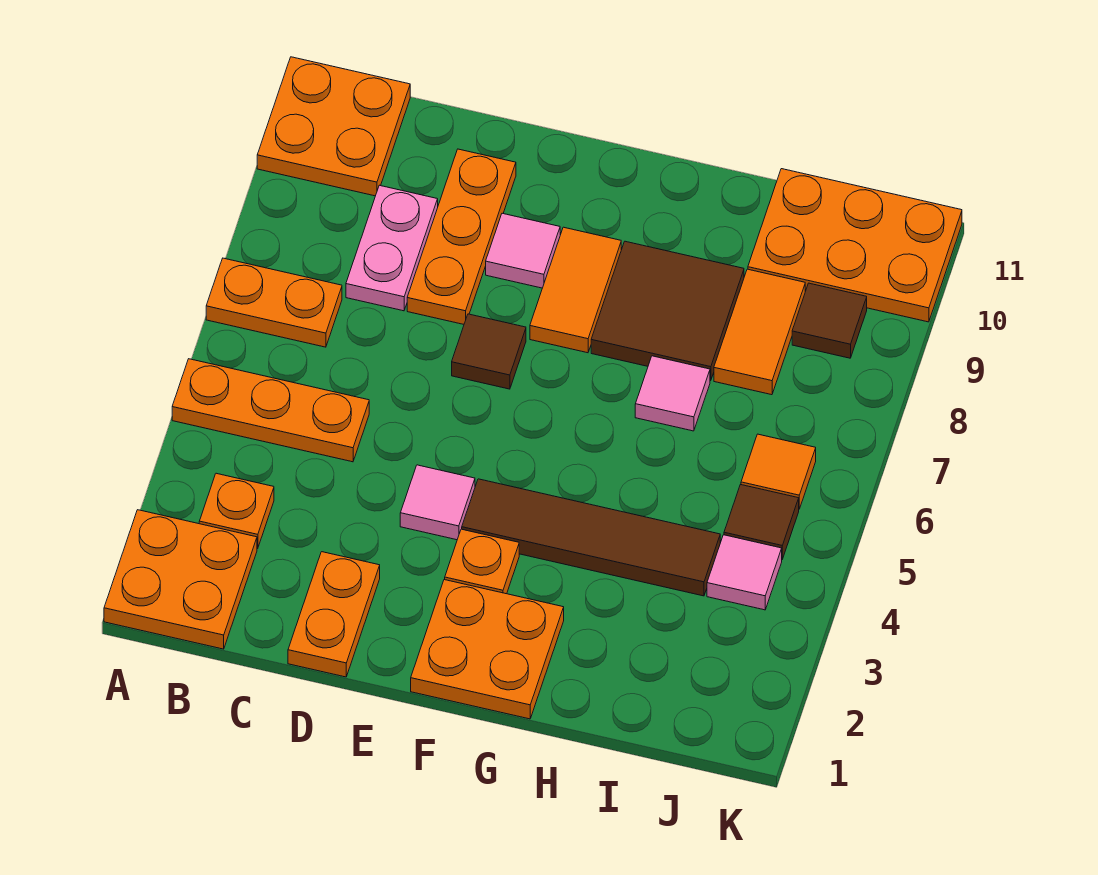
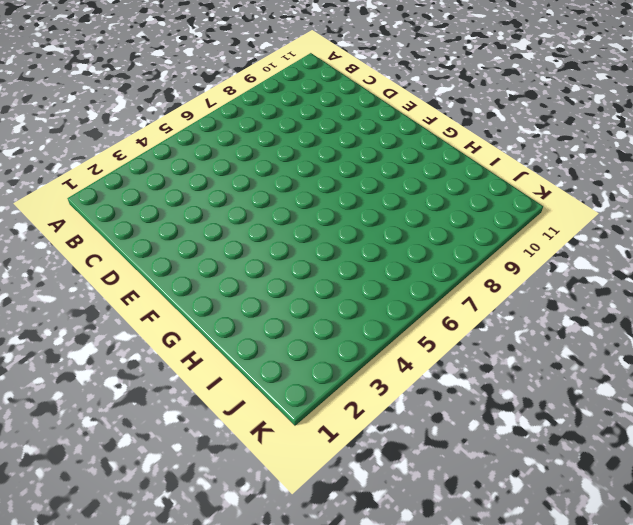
none -> orange 2x2 plate [104,510,257,649]
none -> orange 1x3 plate [172,359,369,462]
none -> orange 1x2 plate [206,258,342,347]

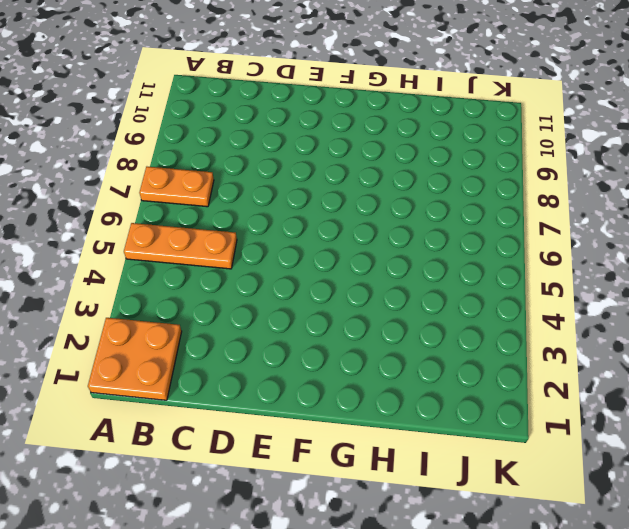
none -> orange 2x2 plate [257,57,410,196]
none -> orange 1x1 plate [199,473,274,549]
none -> pink 1x2 plate [346,185,438,311]

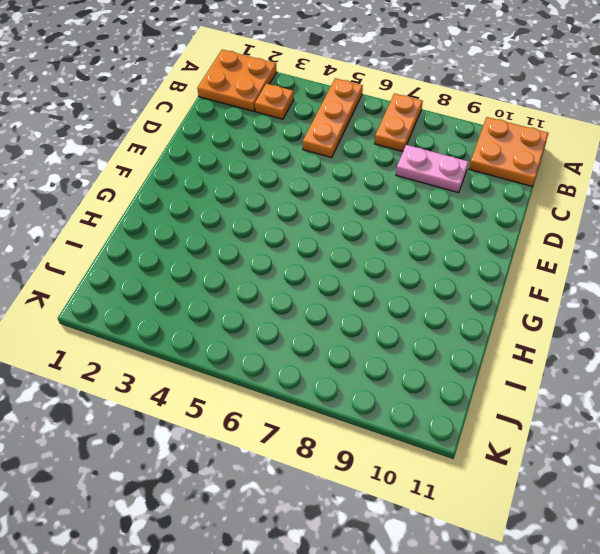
none -> orange 1x2 plate [288,552,380,677]
none -> orange 1x3 plate [407,149,516,324]
none -> pink 1x1 tile [400,465,475,540]

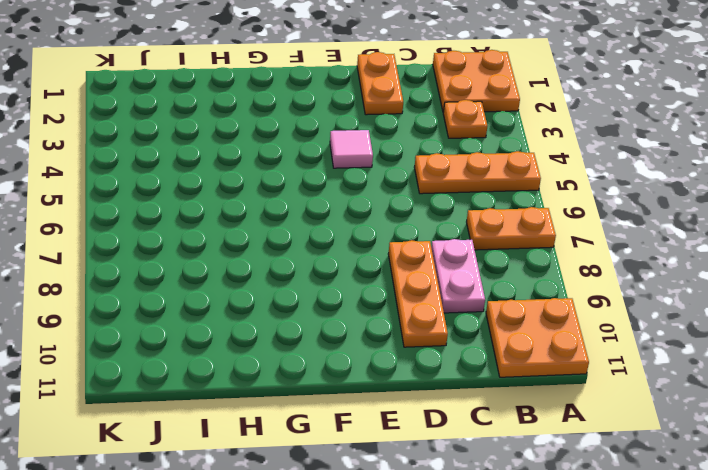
none -> brown 1x1 tile [452,314,526,389]
none -> pink 1x1 tile [486,213,560,288]
none -> orange 2x2 plate [411,580,564,719]

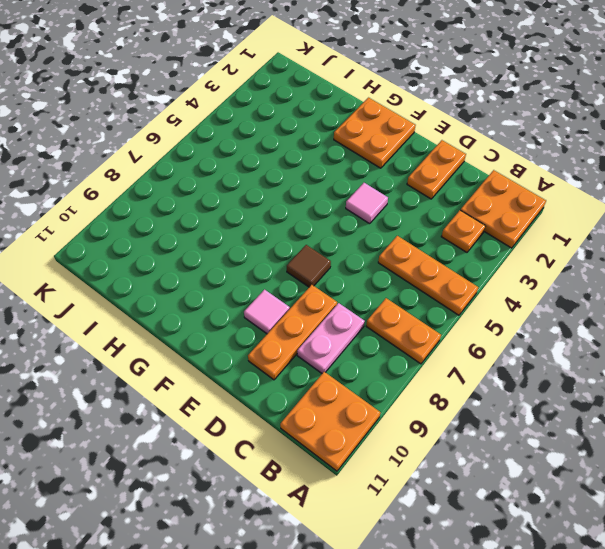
none -> orange 1x1 plate [445,529,519,594]
none -> brown 1x4 tile [462,479,720,596]
none -> orange 1x2 tile [530,227,621,353]

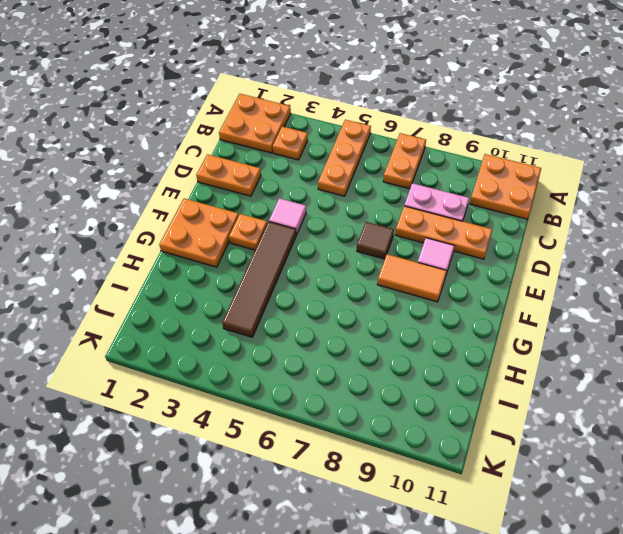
none -> brown 2x2 tile [591,241,744,381]
none -> pink 1x1 tile [635,356,710,431]
none -> orange 1x2 tile [714,269,805,395]

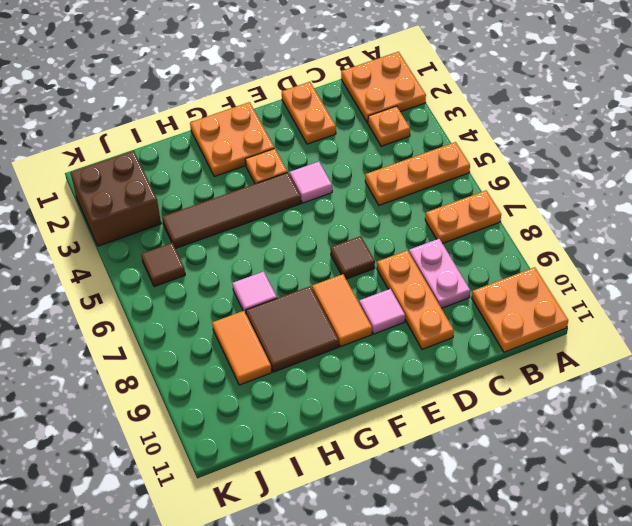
brown 2x2 brick [71,151,161,246] -> none
none -> orange 2x3 plate [748,169,962,322]
none -> pink 1x1 tile [707,535,782,610]
none -> orange 1x1 tile [741,434,816,509]

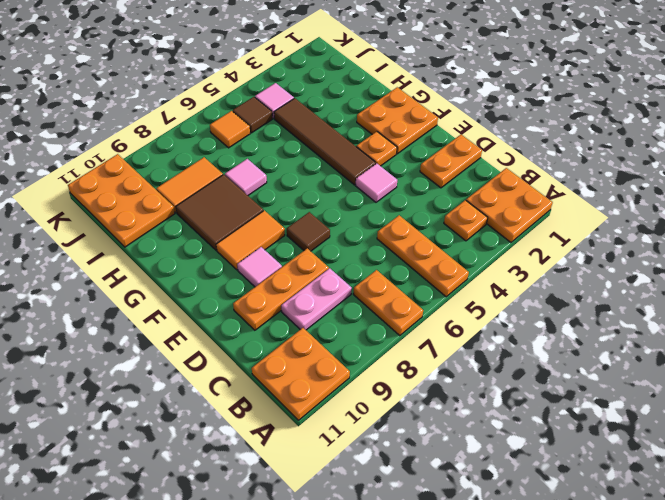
none -> brown 1x1 tile [792,283,867,358]

